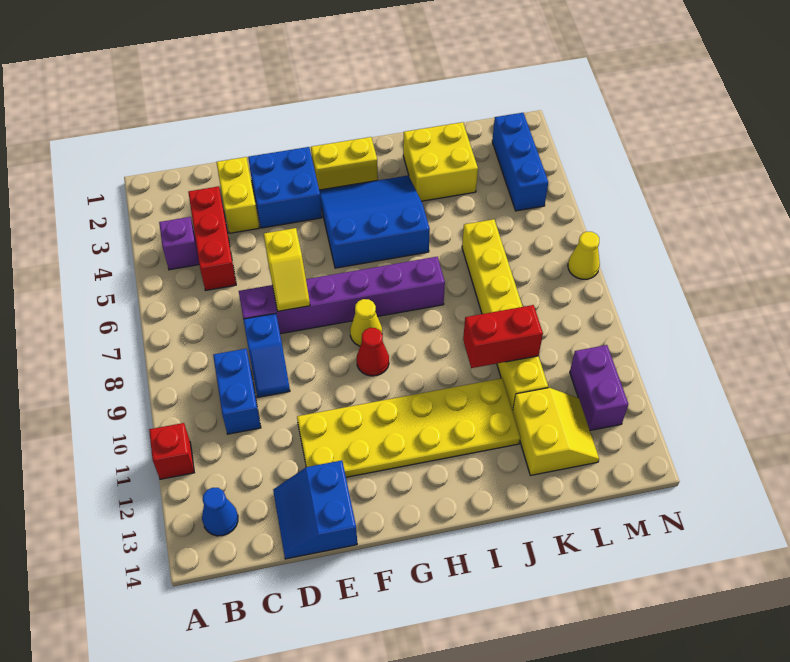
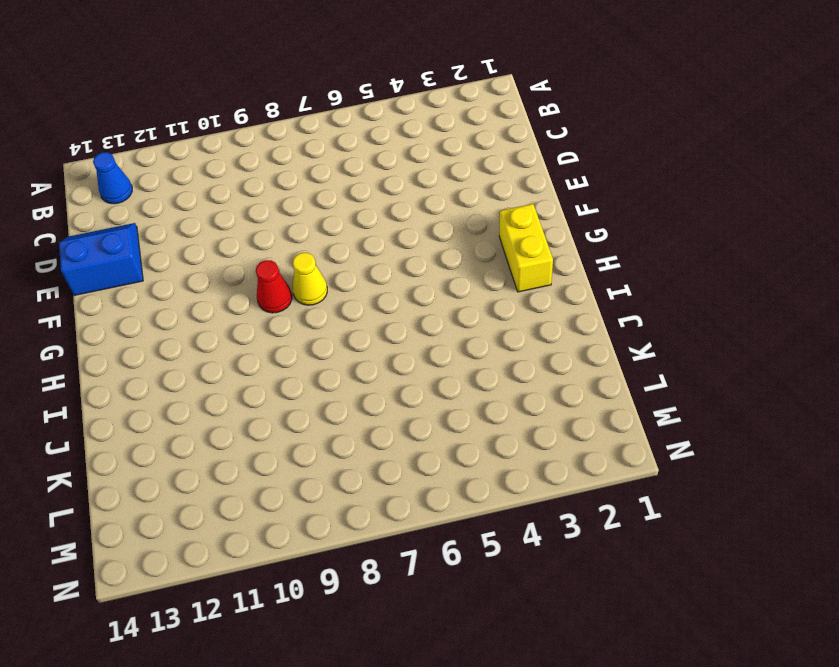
none -> red 1x1 brick [149,423,194,479]
none -> purple 1x1 brick [159,217,199,270]
none -> red 1x3 brick [188,186,236,290]

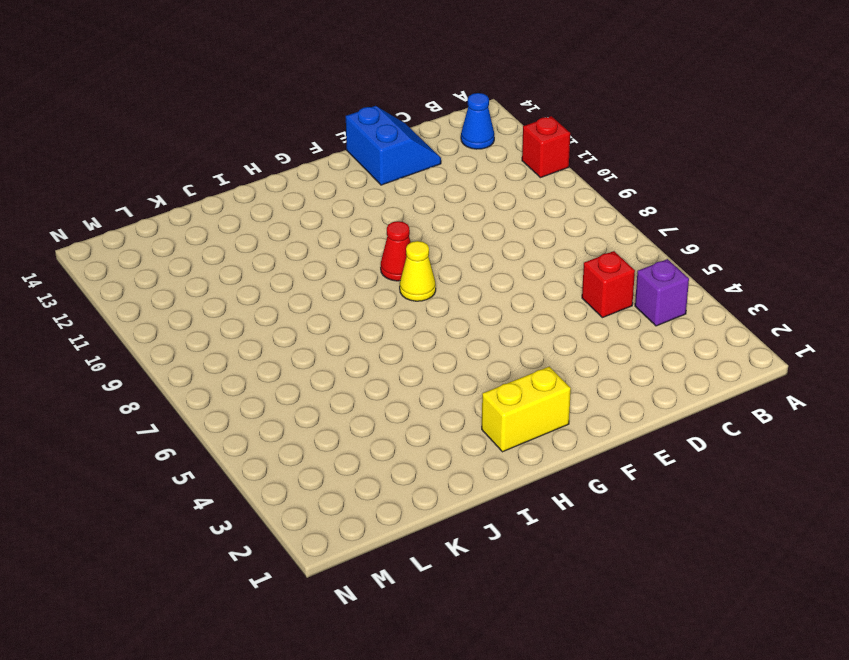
red 1x1 brick [582,251,635,318] -> red 1x3 brick [188,186,236,290]
none -> blue 1x2 brick [213,349,261,434]
none -> yellow 1x2 brick [217,157,259,233]
none -> purple 1x6 brick [239,257,445,334]

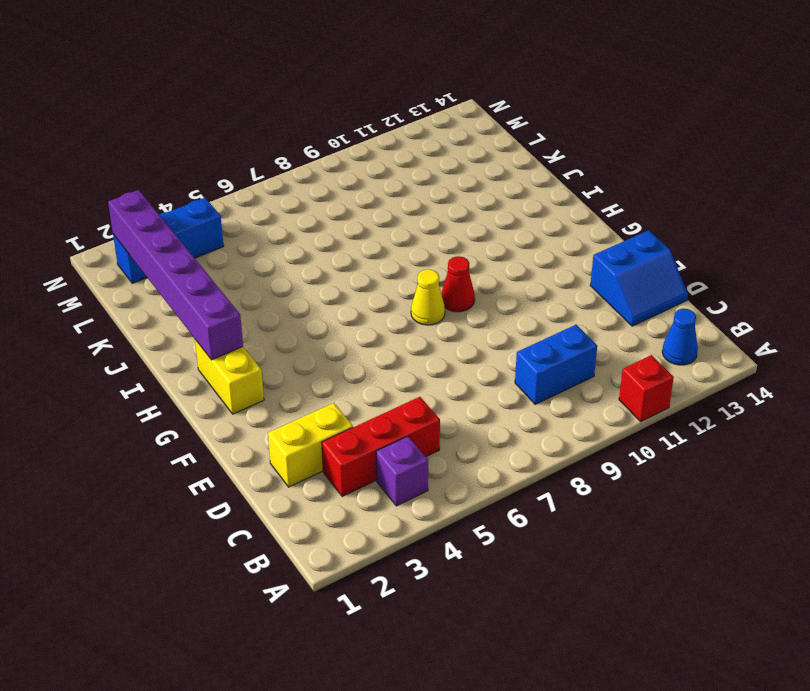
purple 1x6 brick [108,190,243,360] -> purple 1x6 brick moved to [239,257,445,334]
none -> blue 1x2 slope [243,313,290,397]
none -> blue 2x2 brick [248,147,322,228]
none -> yellow 2x6 plate [297,378,520,477]

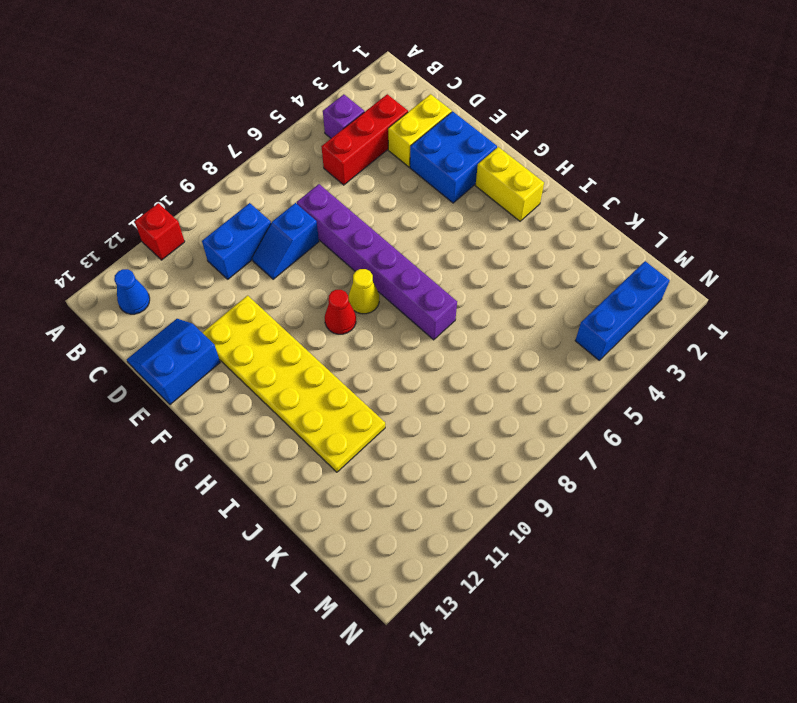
none -> blue 3x3 slope [319,175,430,268]
none -> yellow 2x2 brick [403,122,478,201]
none -> yellow 1x6 brick [462,219,548,411]

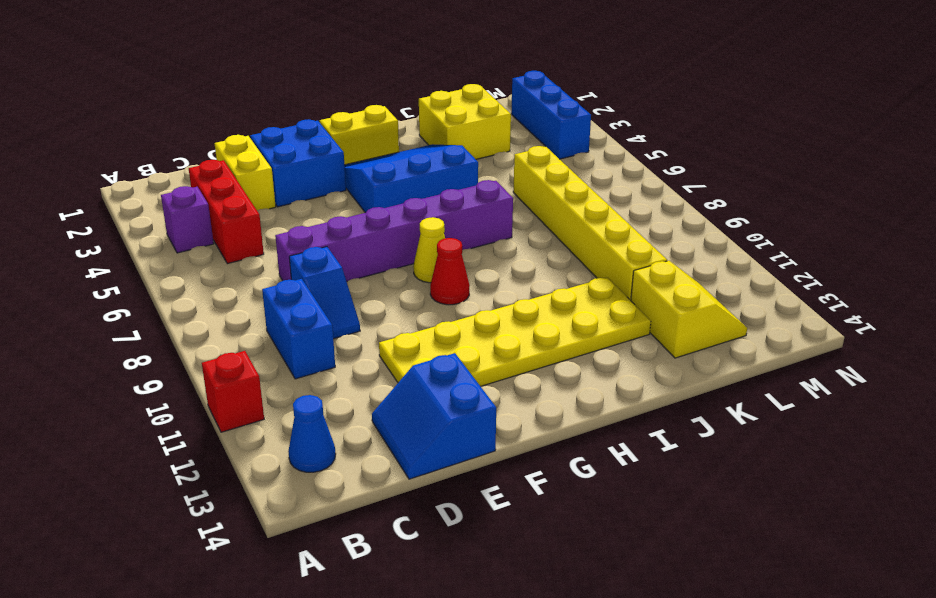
none -> purple 1x2 brick [570,345,628,430]
none -> yellow 1x1 cone [568,232,600,279]
none -> yellow 1x2 slope [264,228,310,311]

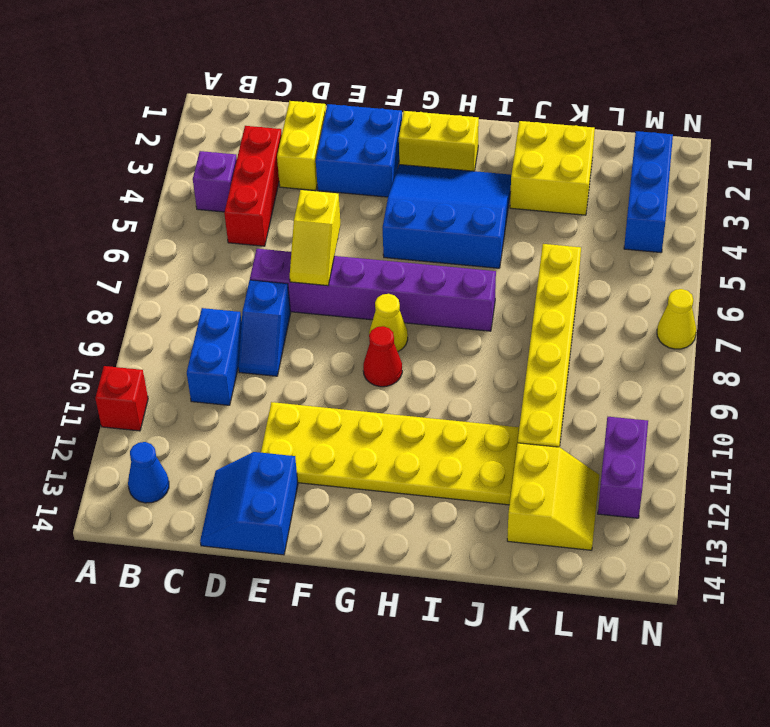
none -> red 1x2 brick [463,305,543,368]

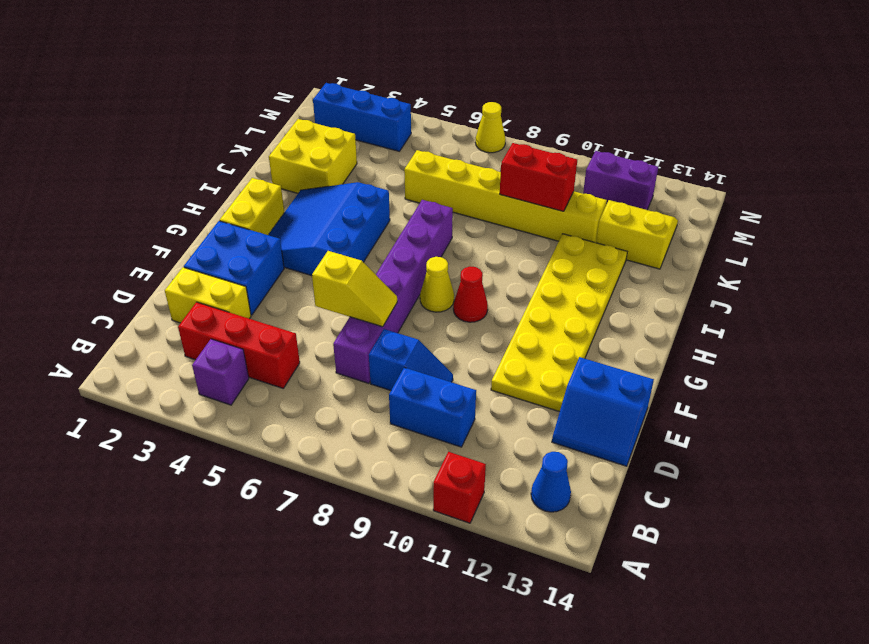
red 1x2 brick [500,143,577,211] -> red 1x2 brick turned to [463,305,543,368]

